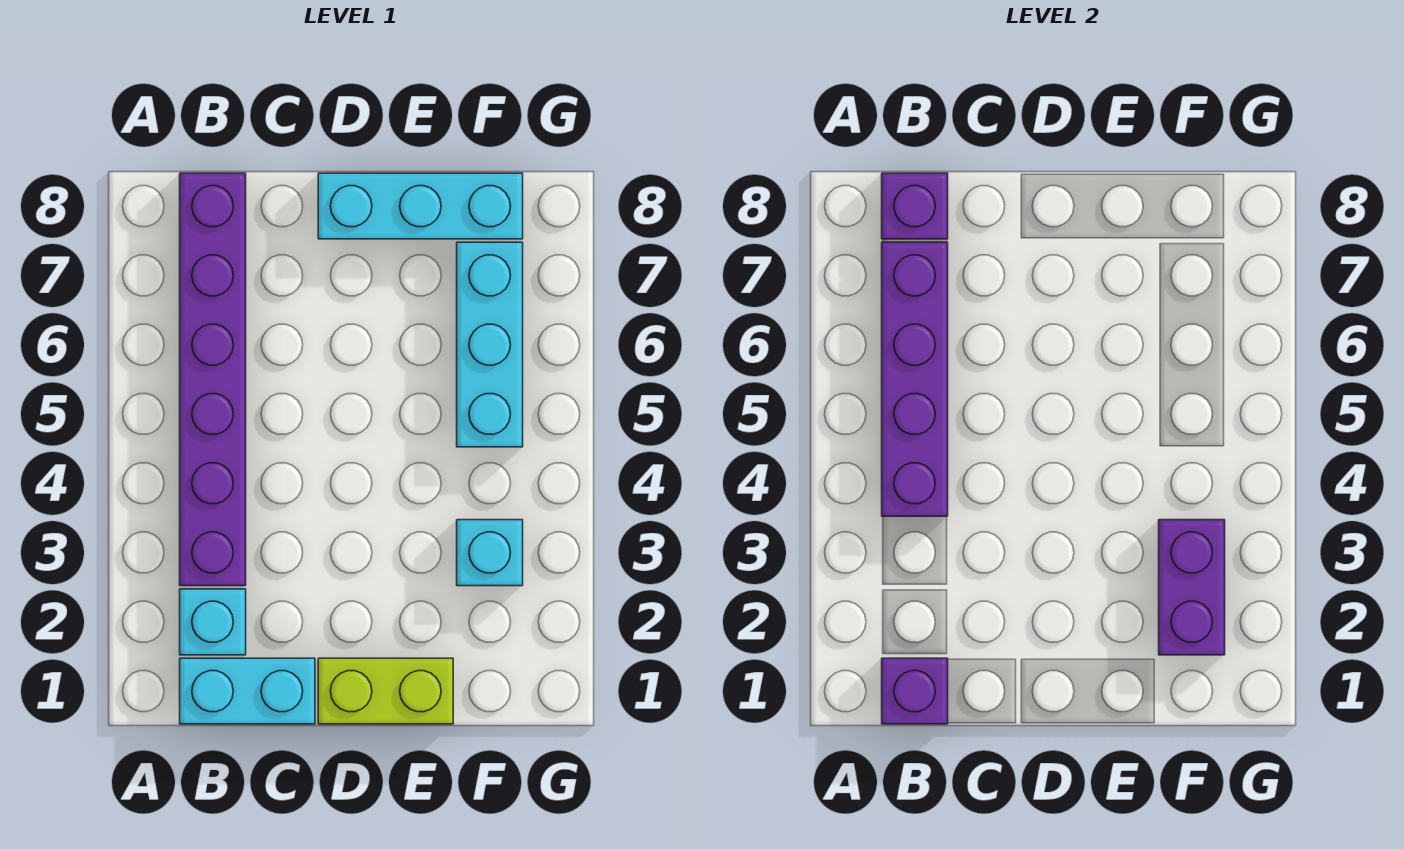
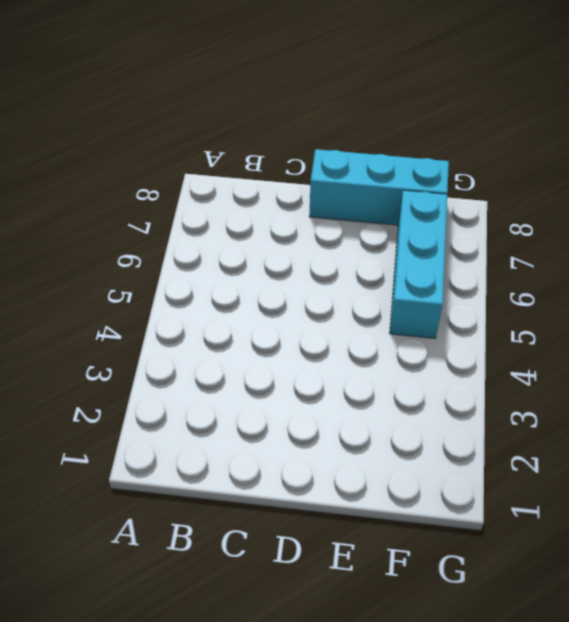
none -> cyan 1x2 brick [180,658,315,724]
none -> cyan 1x1 brick [180,589,246,655]

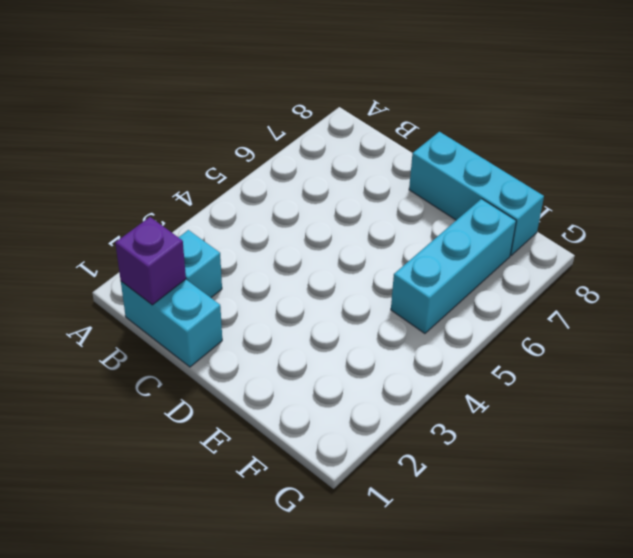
none -> purple 1x6 brick [180,173,246,586]
none -> lime 1x2 brick [318,658,453,724]

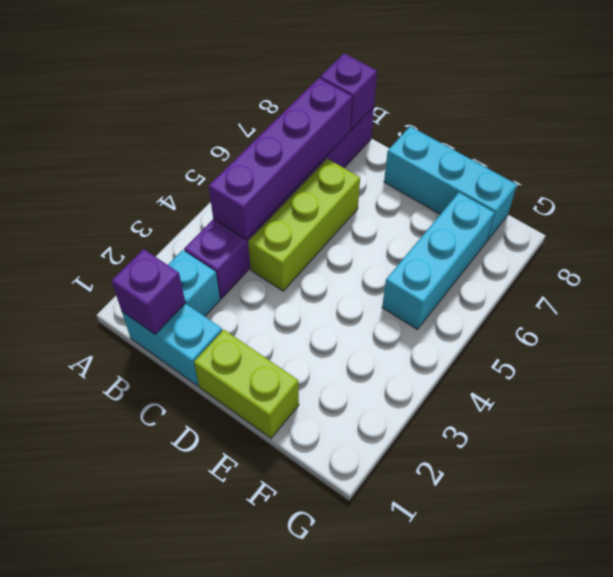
lime 1x3 brick [248,159,360,291] -> none
none -> cyan 1x1 brick [457,520,523,586]
none -> purple 1x2 brick [1159,520,1225,655]

